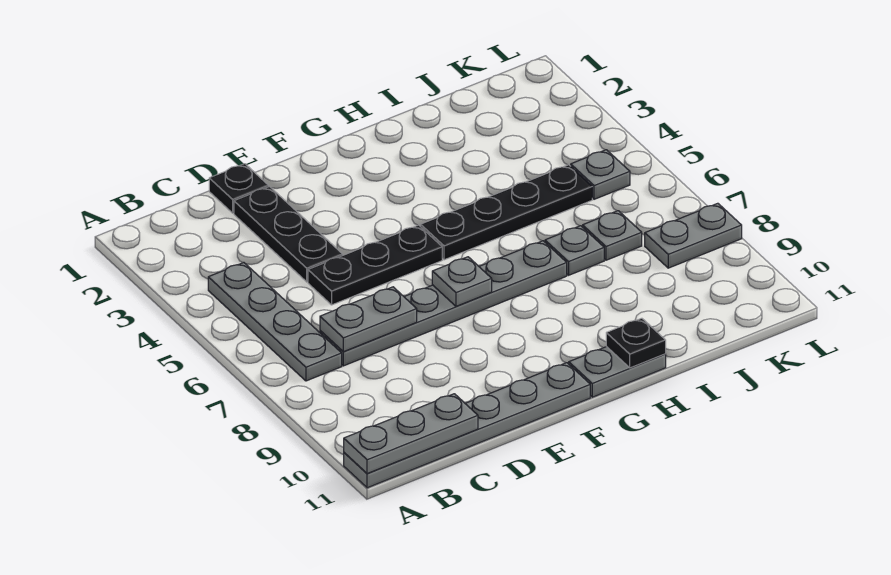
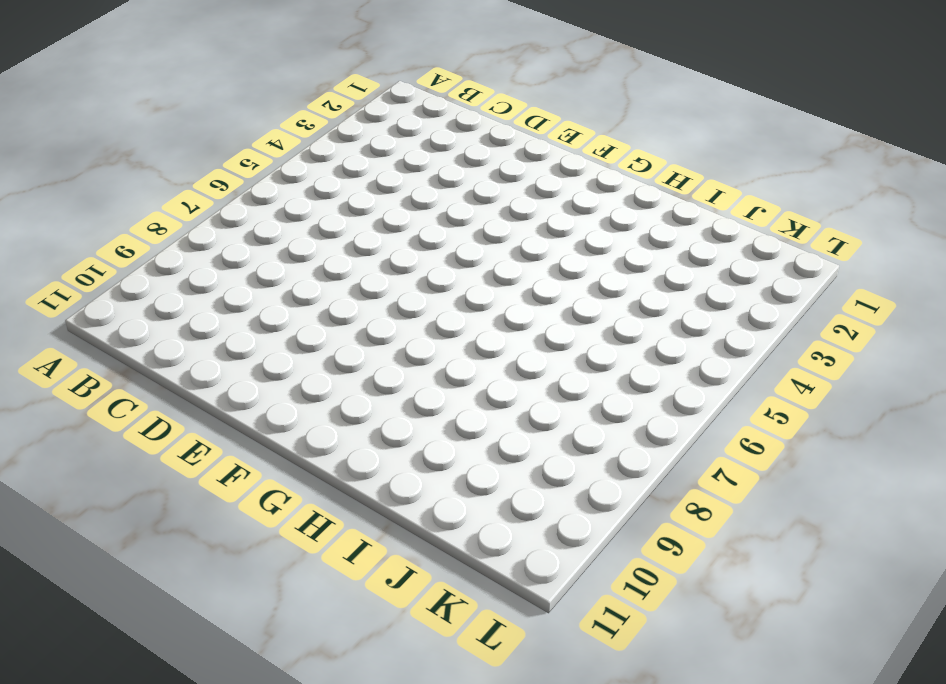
none -> grey 1x6 plate [344,363,590,488]
none -> grey 1x4 plate [208,263,342,381]
none -> grey 1x6 plate [320,241,567,366]

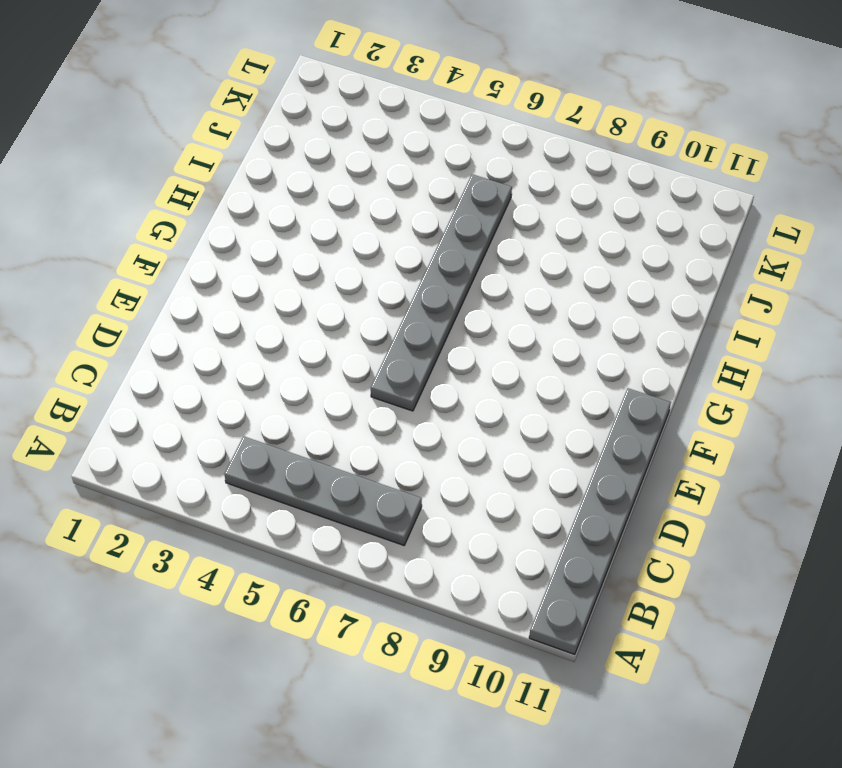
grey 1x6 plate [371,174,512,411] -> grey 1x6 plate moved to [320,241,567,366]
none -> black 1x1 plate [209,164,268,213]
none -> black 1x3 plate [234,187,343,282]
none -> black 1x3 plate [308,225,442,305]

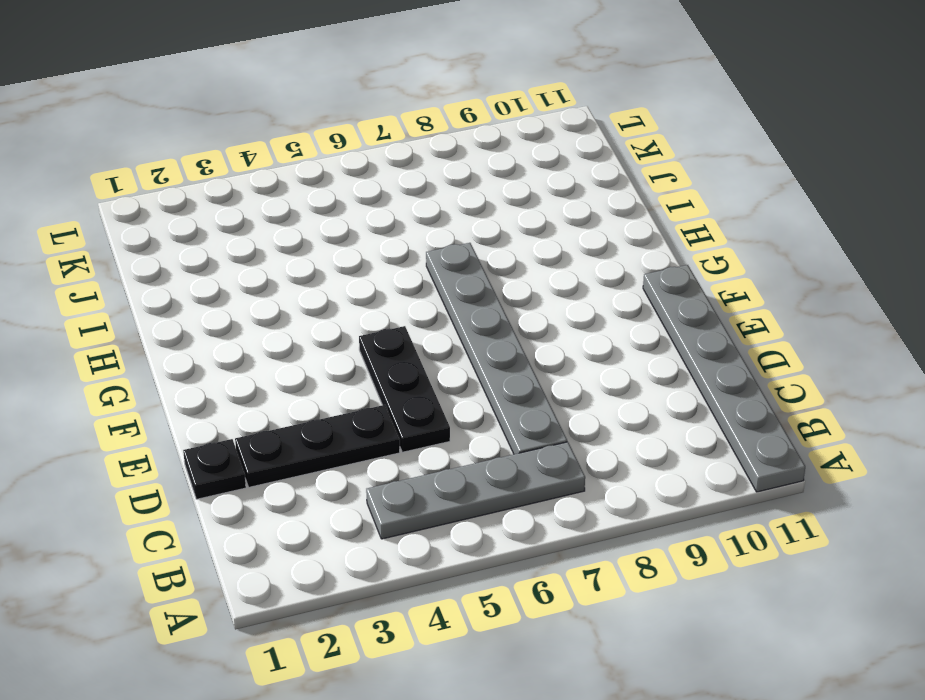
none -> black 1x4 plate [420,165,592,260]
none -> grey 1x2 plate [569,347,666,397]
none -> grey 1x1 plate [545,226,604,275]

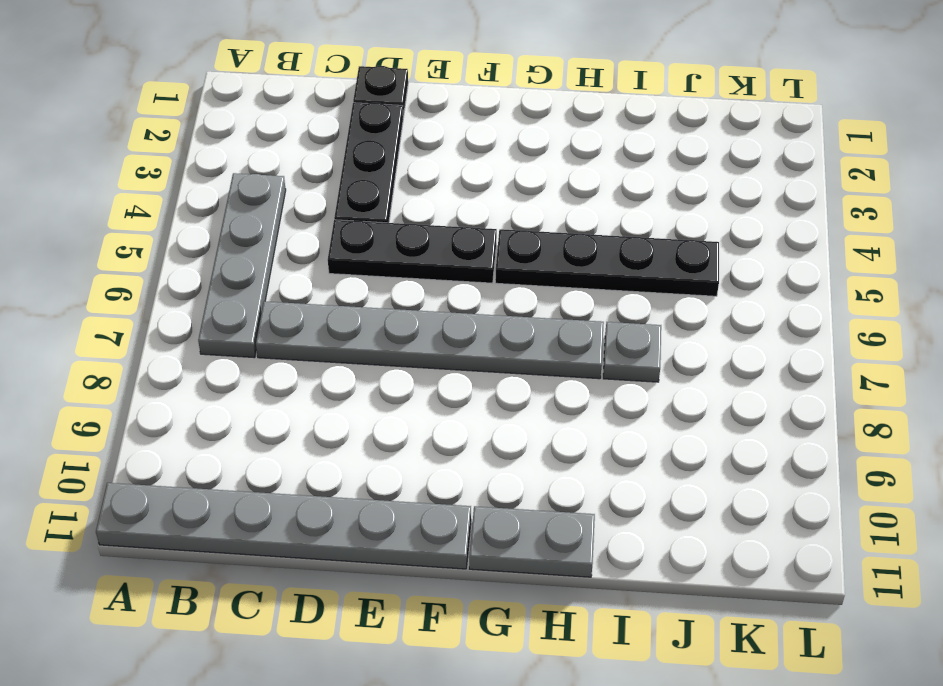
none -> grey 1x1 plate [583,211,642,260]
none -> grey 1x1 plate [571,150,630,199]
none -> grey 1x2 plate [645,203,742,268]

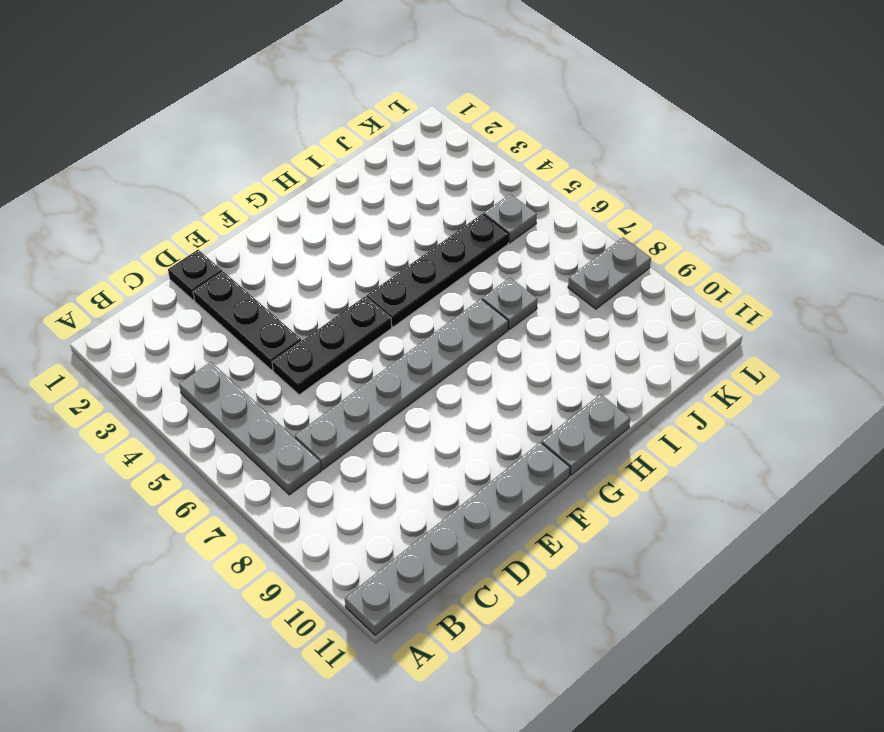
none -> grey 1x1 plate [583,211,642,260]
none -> grey 1x3 plate [344,394,478,474]
none -> grey 1x2 plate [320,287,417,352]

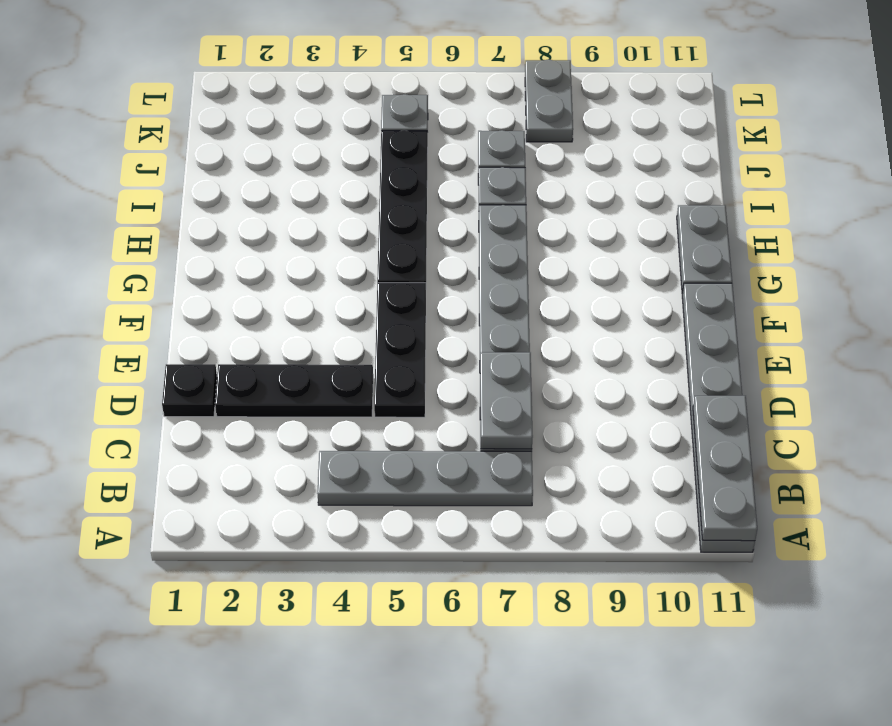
none -> grey 1x1 plate [432,257,492,307]
none -> black 1x1 plate [606,318,666,368]

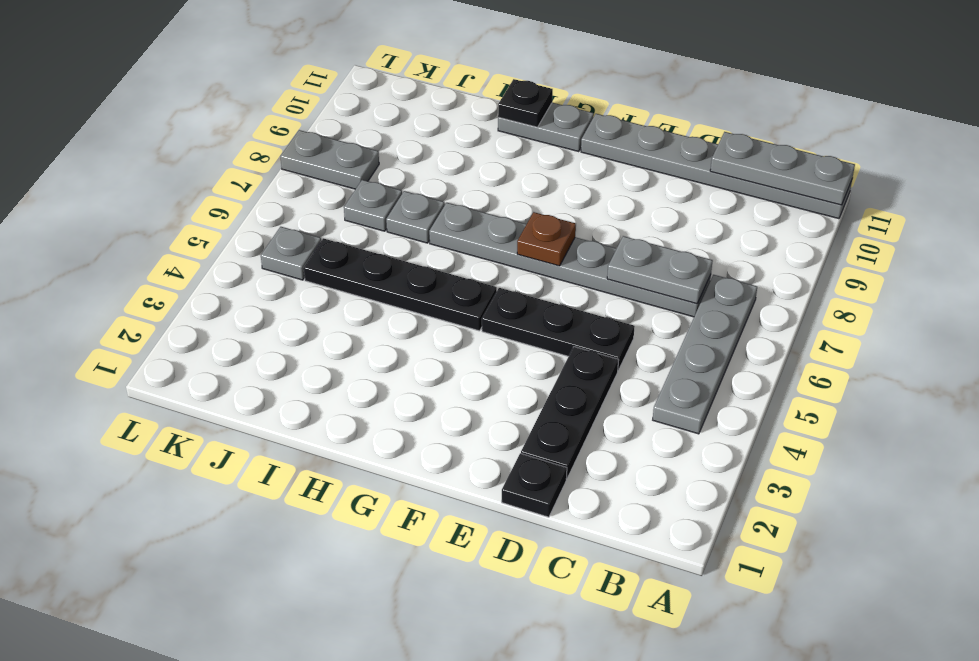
brown 1x1 plate [517,212,576,266] -> grey 1x1 plate [432,257,492,307]

